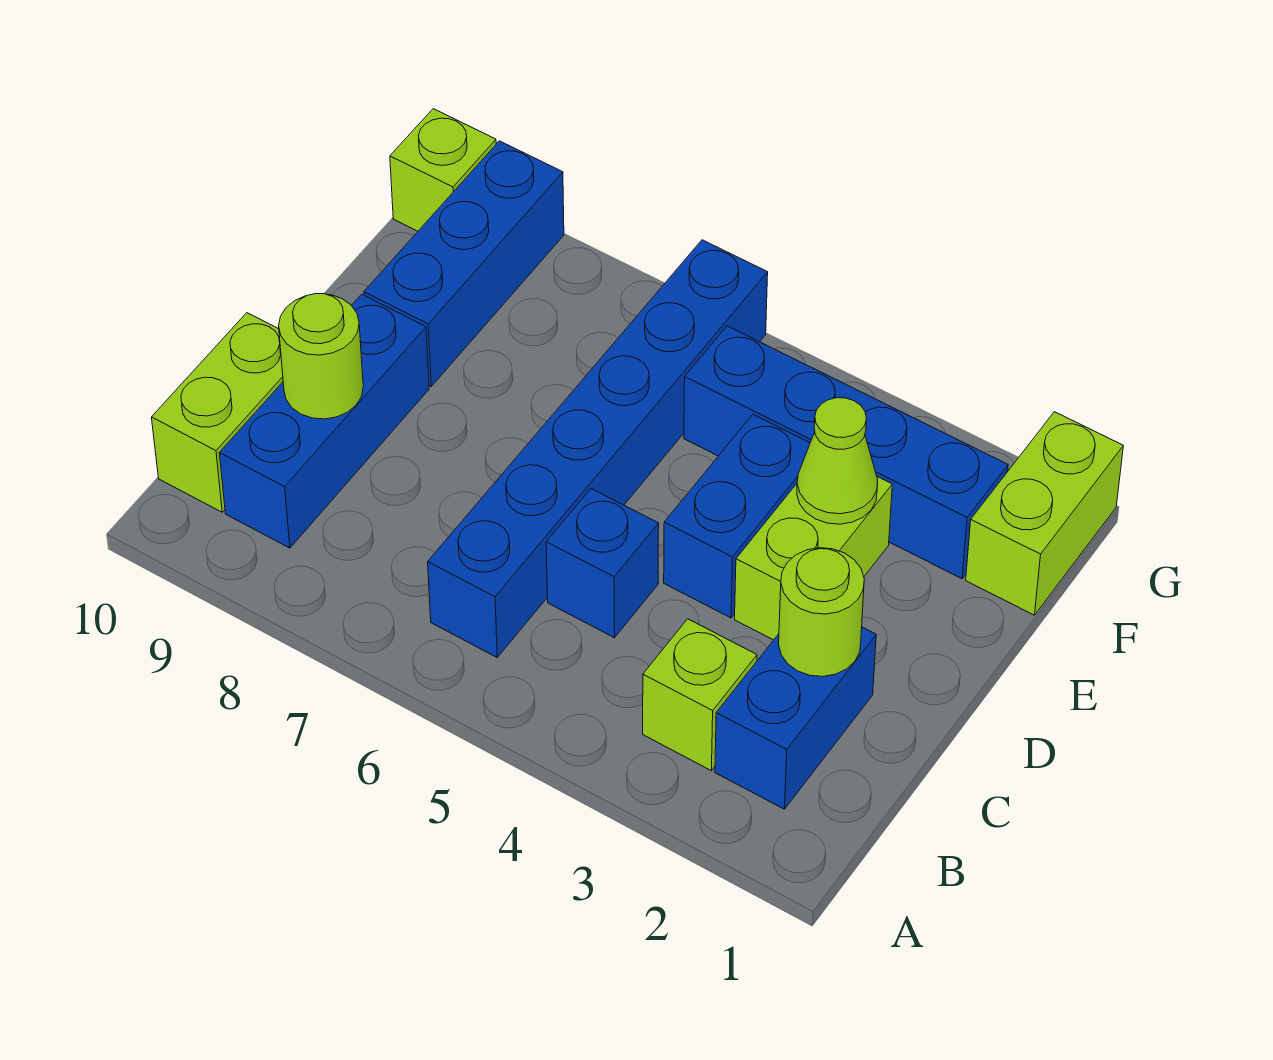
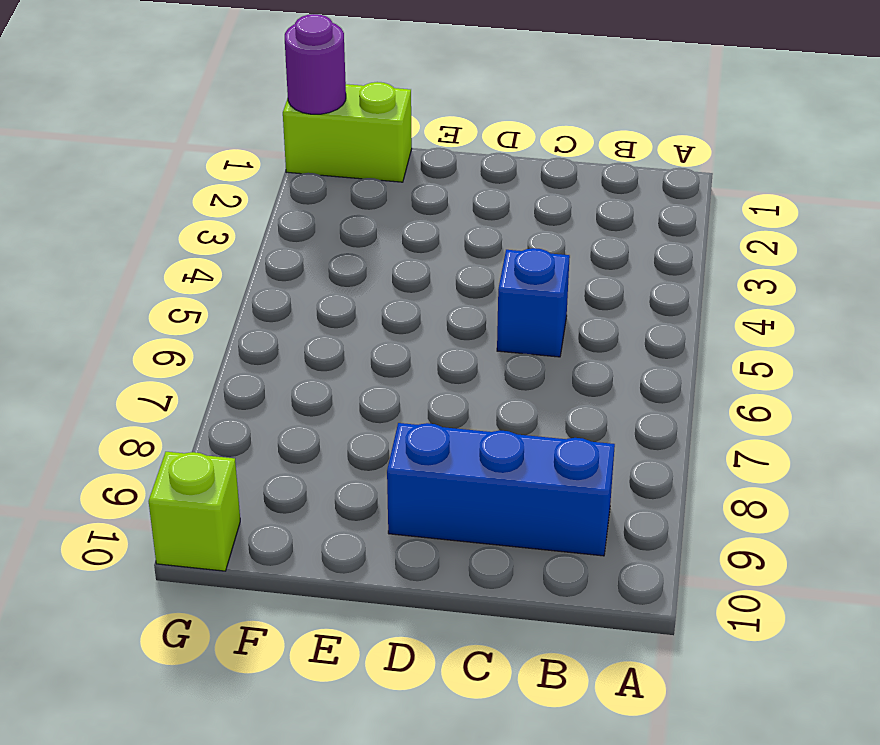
purple 1x1 round brick [285,14,346,114] -> none
none -> blue 1x2 brick [715,627,876,809]
none -> lime 1x1 brick [643,619,757,771]
none -> blue 1x6 brick [428,240,768,657]

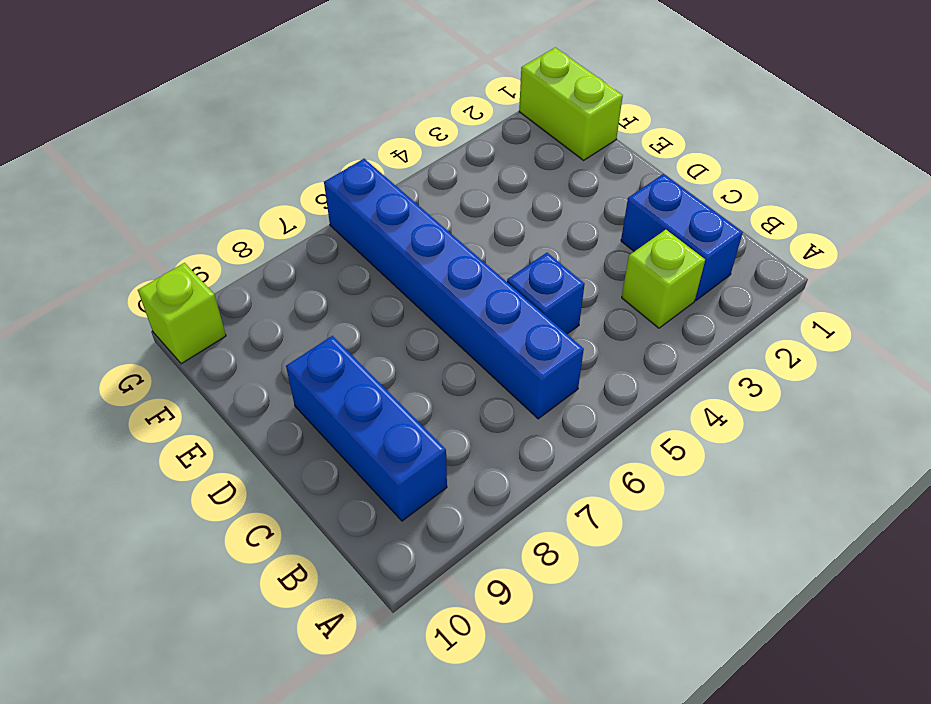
none -> lime 1x2 brick [152,313,283,512]
none -> lime 1x2 brick [735,477,892,640]
none -> blue 1x2 brick [664,415,810,618]

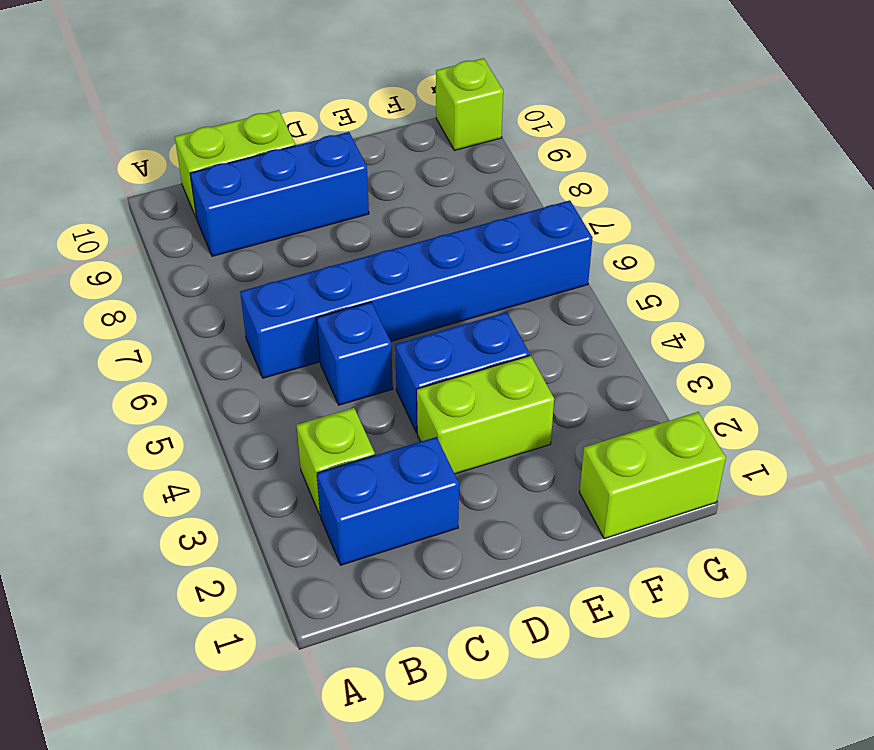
none -> blue 1x3 brick [364,141,564,386]
none -> blue 1x4 brick [684,326,1008,579]
none -> lime 1x1 round brick [779,548,864,677]

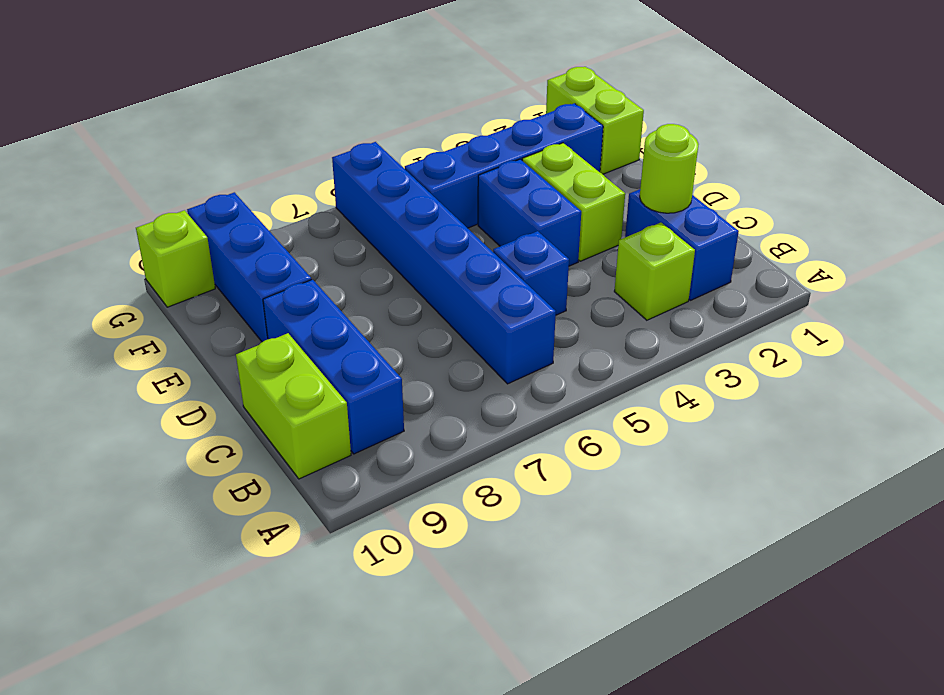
none -> lime 1x1 round brick [279,294,363,419]
none -> lime 1x1 cone [797,398,878,524]

